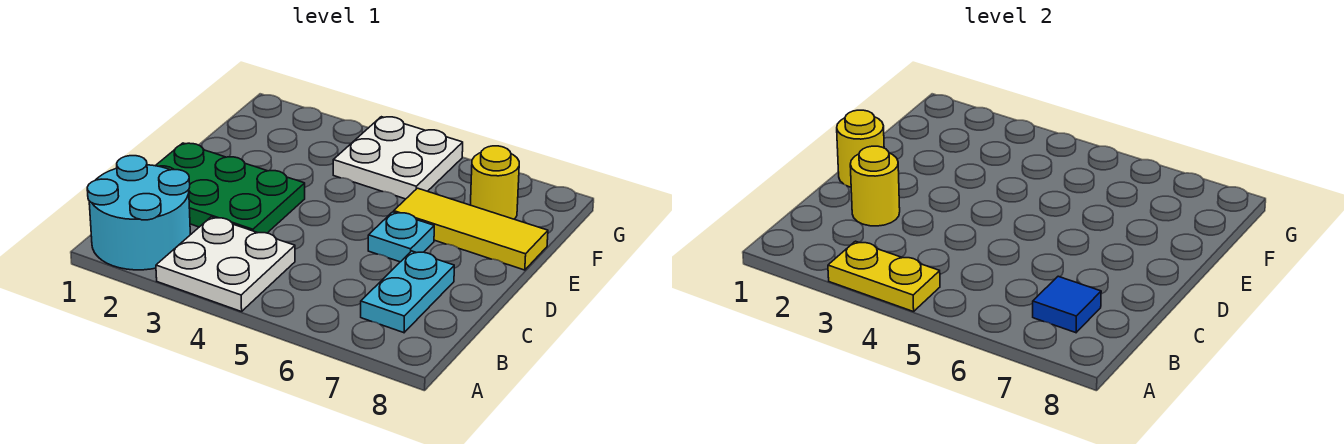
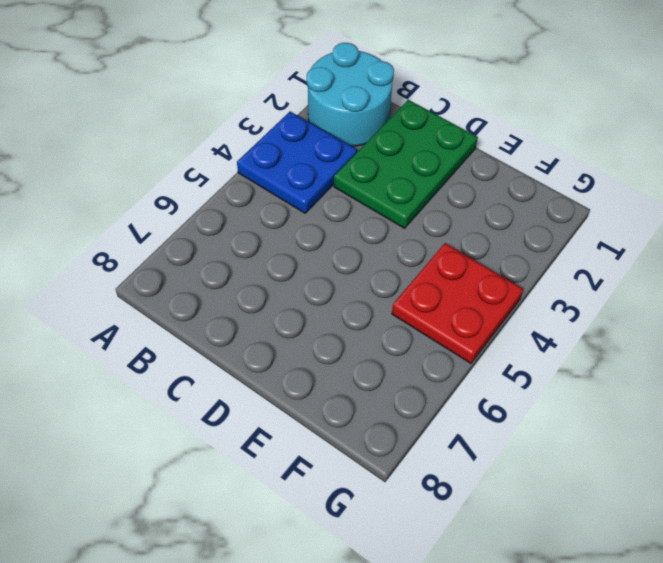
blue 2x2 plate [237,111,357,213] -> white 2x2 plate [156,217,295,312]
red 2x2 plate [392,243,523,363] -> white 2x2 plate [333,117,463,199]
none -> cyan 1x2 plate [361,251,454,333]
none -> cyan 1x1 plate [368,212,434,262]
none -> yellow 1x3 tile [394,188,548,270]

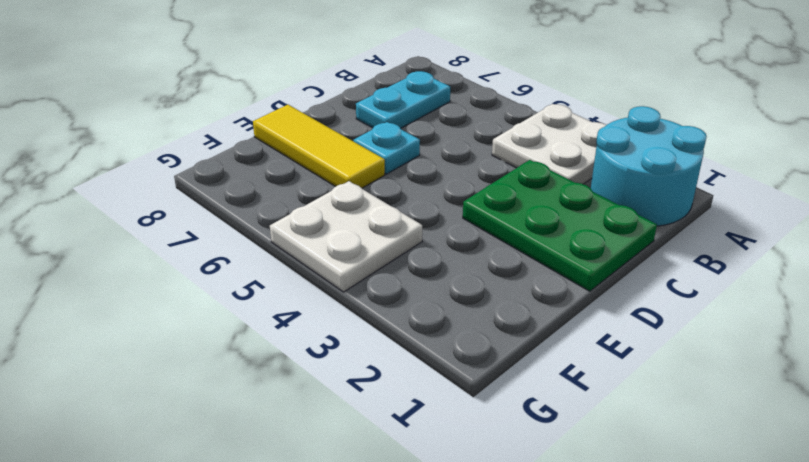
none -> yellow 1x1 round brick [471,146,519,219]
none -> yellow 1x2 plate [828,241,940,312]
none -> blue 1x1 tile [1033,276,1101,333]

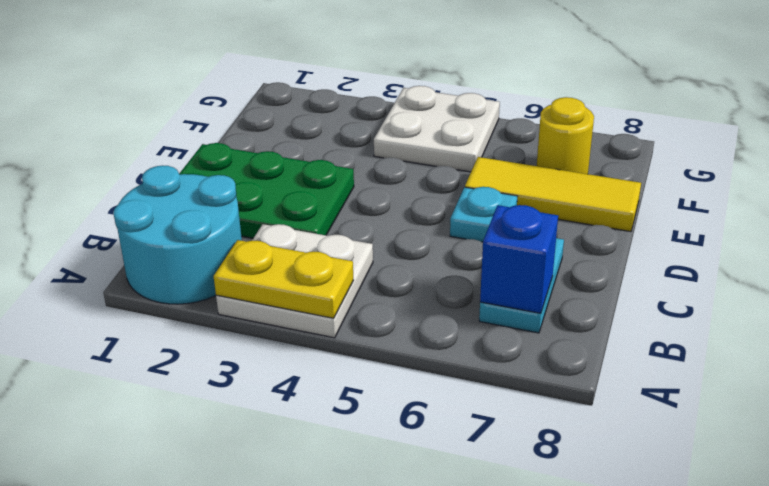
blue 1x1 brick [480,205,558,313] -> blue 1x1 tile [1033,276,1101,333]
none -> yellow 1x1 round brick [850,146,900,226]
none -> yellow 1x1 round brick [837,110,884,187]

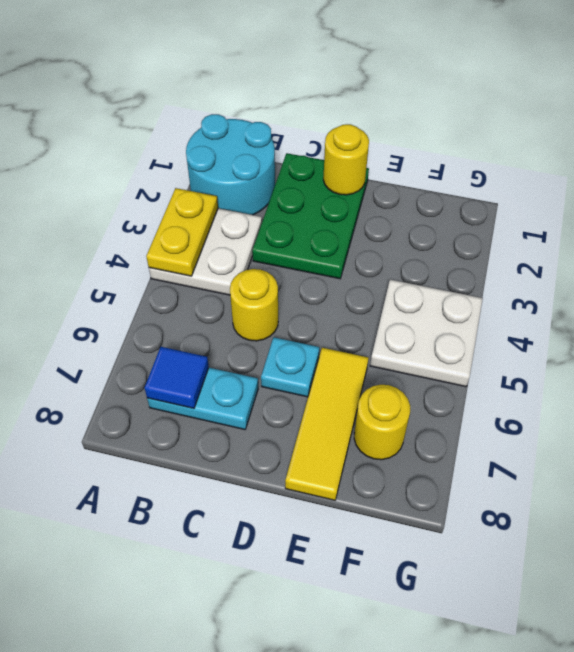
yellow 1x1 round brick [230,269,278,341] -> yellow 1x1 round brick moved to [850,146,900,226]

